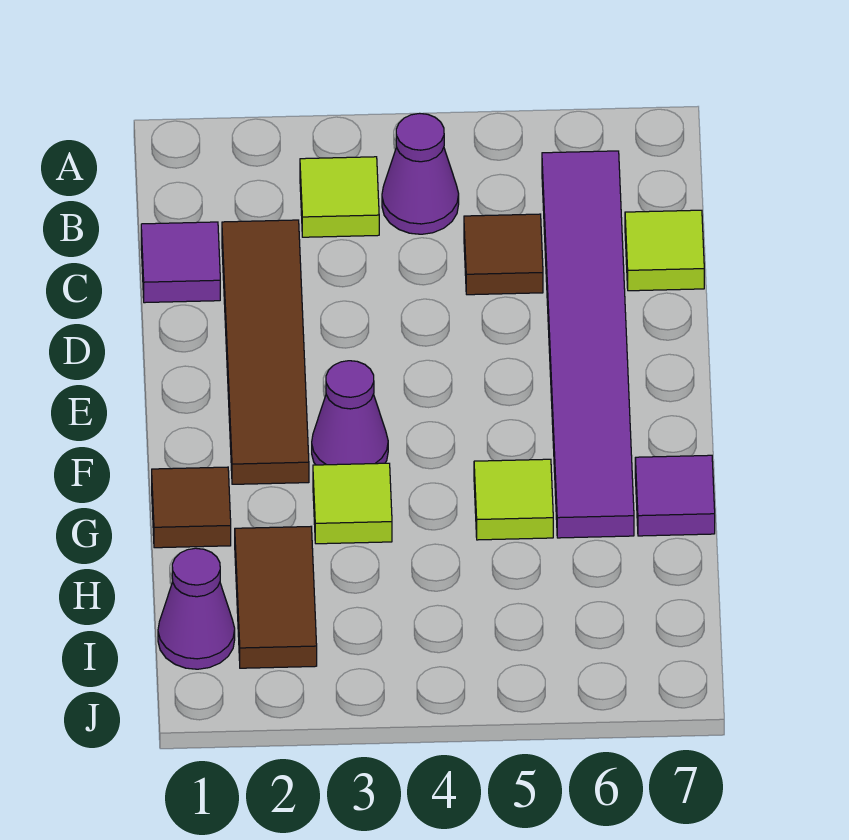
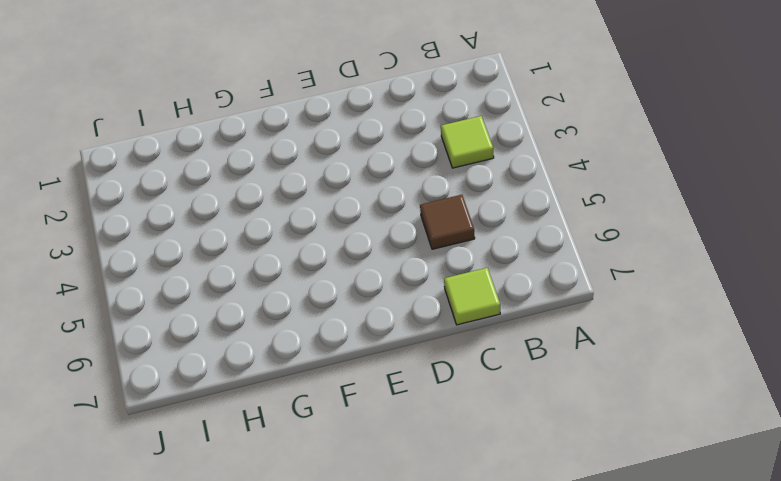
none -> purple 1x1 cone [382,113,459,234]
none -> purple 1x6 tile [542,151,634,538]
none -> purple 1x1 tile [141,222,220,303]

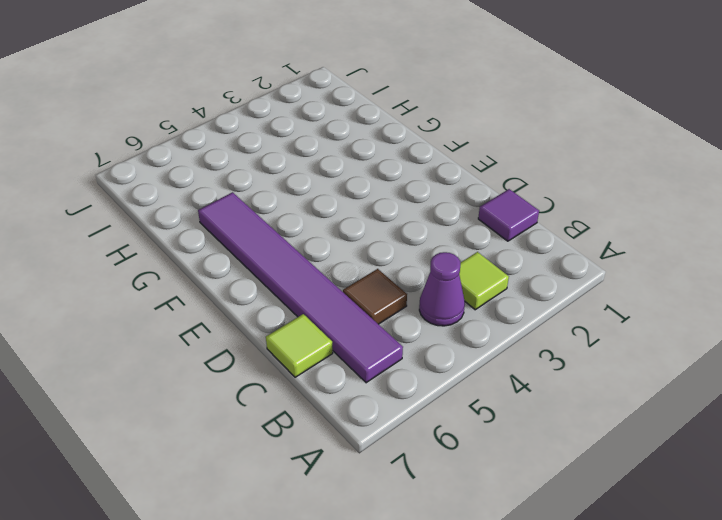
none -> brown 1x4 tile [222,220,309,484]
none -> purple 1x1 cone [312,361,388,465]
none -> brown 1x1 tile [152,467,231,548]

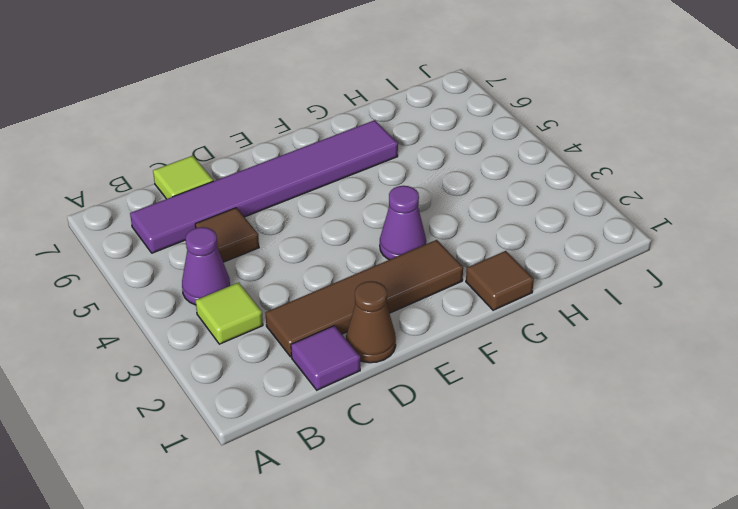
brown 1x1 cone [346,281,396,363] -> none
none -> lime 1x1 tile [313,463,392,544]
none -> lime 1x1 tile [474,459,553,540]
none -> purple 1x1 tile [635,455,715,536]

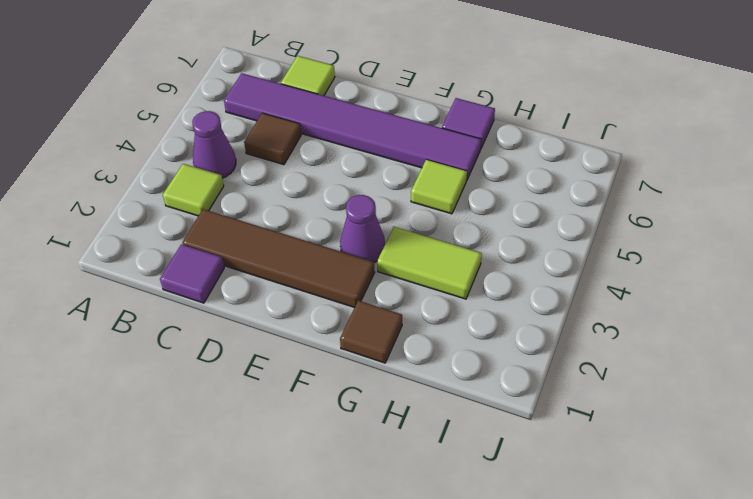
lime 1x2 tile [377,227,482,299] -> lime 1x1 tile [313,463,392,544]
none -> brown 1x2 tile [235,527,317,668]
none -> purple 1x1 cone [158,548,235,669]

